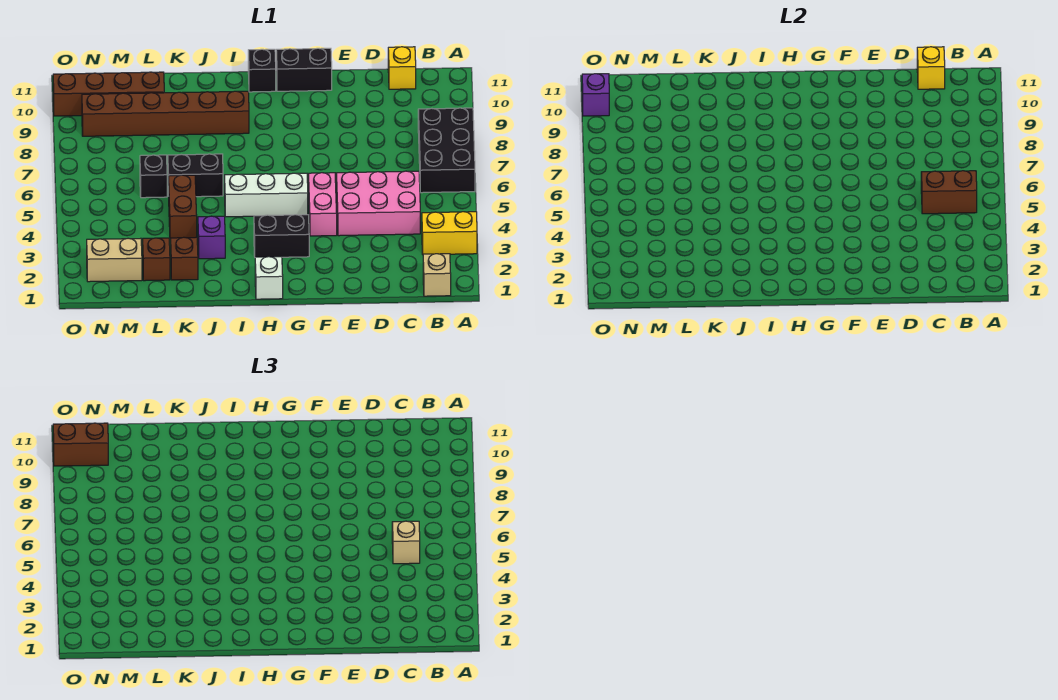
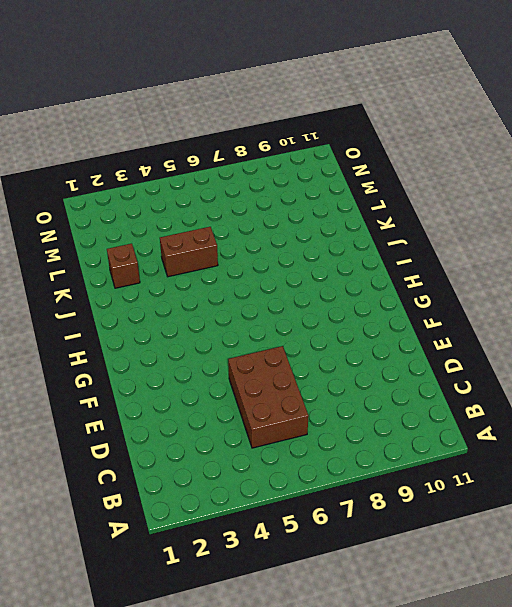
brown 2x3 brick [228,346,309,448] -> pink 2x3 brick [337,171,420,236]
none -> yellow 1x2 brick [422,212,477,254]
none -> black 2x3 brick [418,108,475,193]
none -> tan 1x1 brick [423,254,451,296]

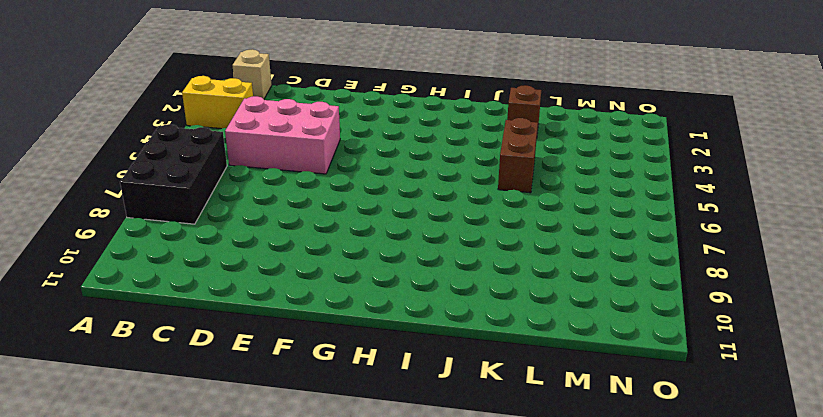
none -> yellow 1x1 brick [388,47,416,89]
none -> pink 1x2 brick [309,173,337,236]
none -> black 1x2 brick [276,48,332,91]

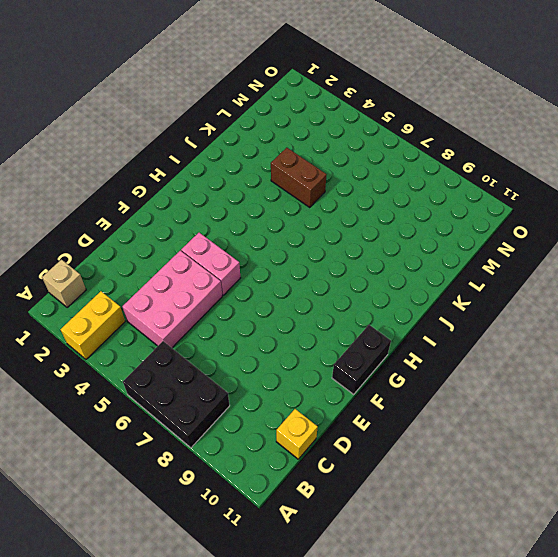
none -> black 1x2 brick [254,215,309,257]
none -> white 1x3 brick [225,173,308,217]
none -> white 1x1 brick [255,257,283,299]

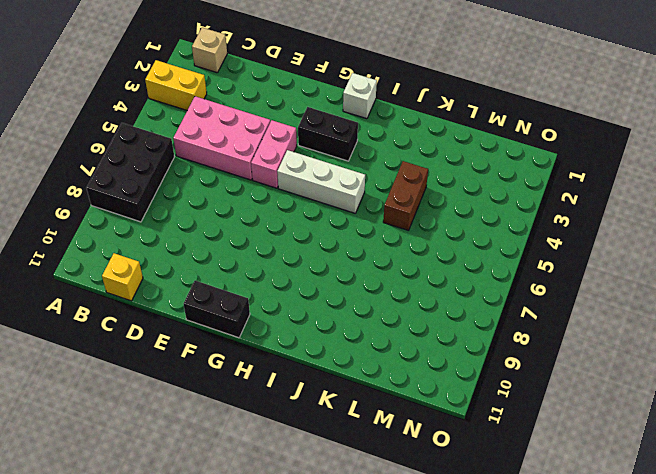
none -> black 1x1 brick [248,49,276,92]
none -> brown 1x6 brick [82,91,249,136]
none -> purple 1x1 brick [198,216,225,259]

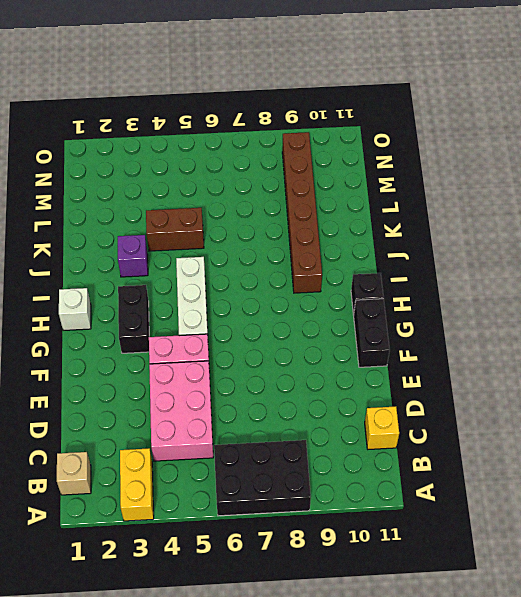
none -> black 1x2 brick [168,154,223,197]
none -> brown 1x1 brick [171,237,198,280]
none -> brown 1x1 brick [143,238,170,281]

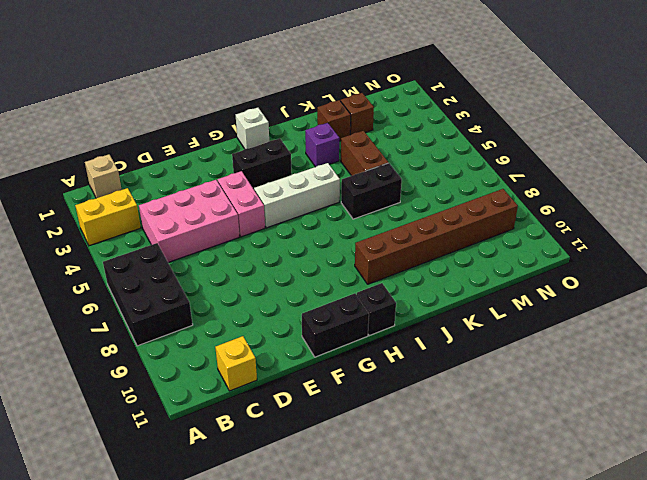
none -> black 1x1 brick [140,155,167,198]
none -> brown 1x4 brick [53,72,164,116]
none -> tan 1x2 brick [87,238,142,282]

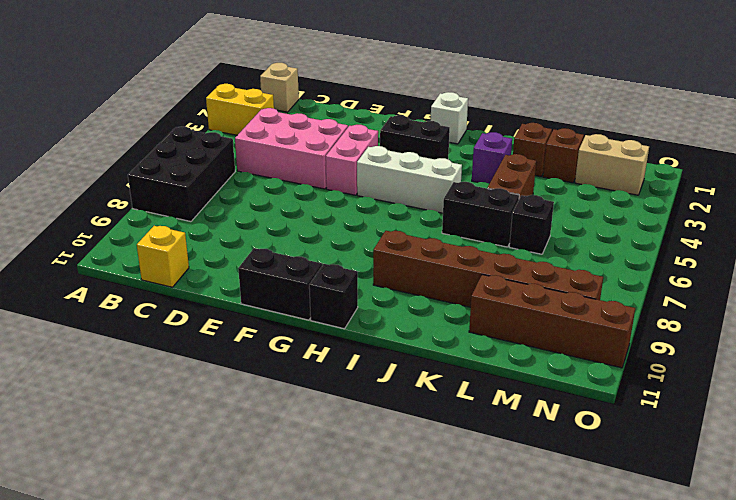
none -> brown 1x2 brick [921,171,977,214]
none -> yellow 1x1 brick [917,47,945,89]
none -> purple 1x1 brick [582,74,609,116]

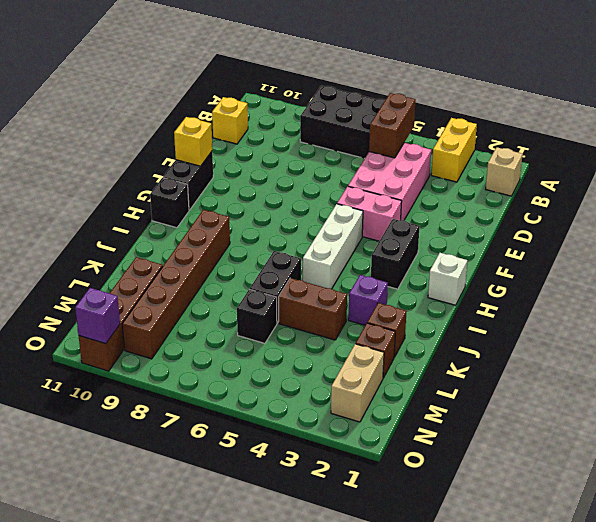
yellow 1x1 brick [174,117,212,166] -> yellow 1x1 brick moved to [917,47,945,89]
none -> tan 1x1 brick [392,521,420,564]
none -> brown 1x2 brick [53,423,108,466]

